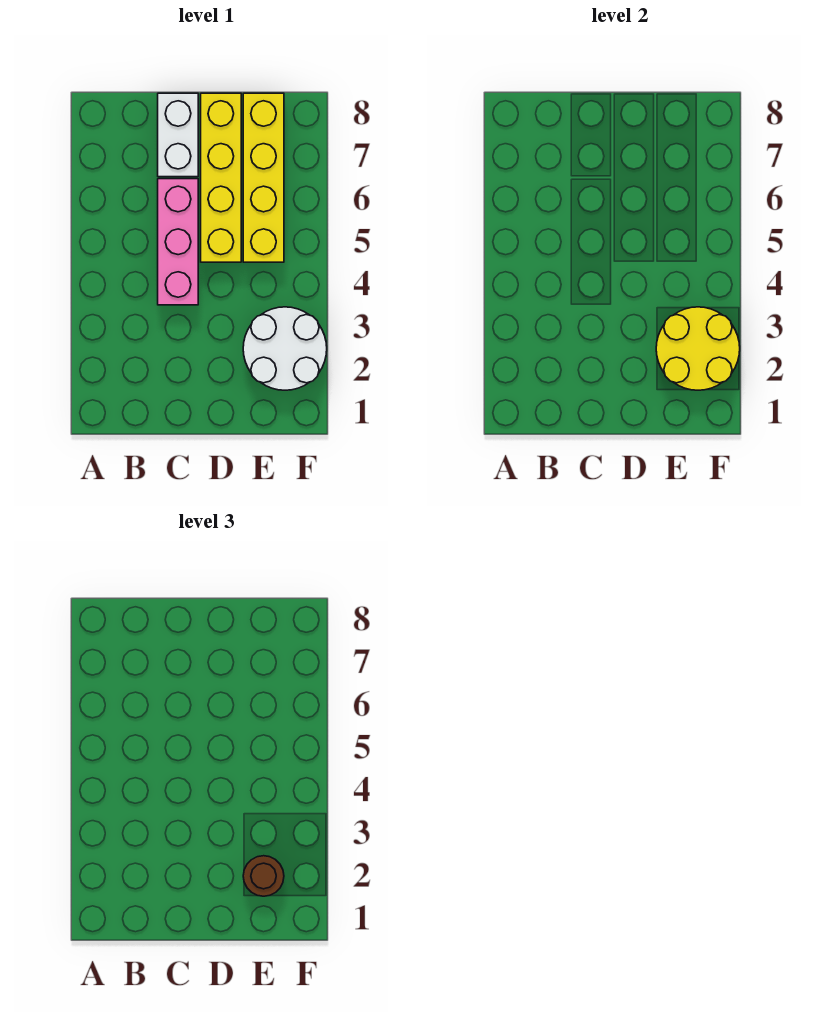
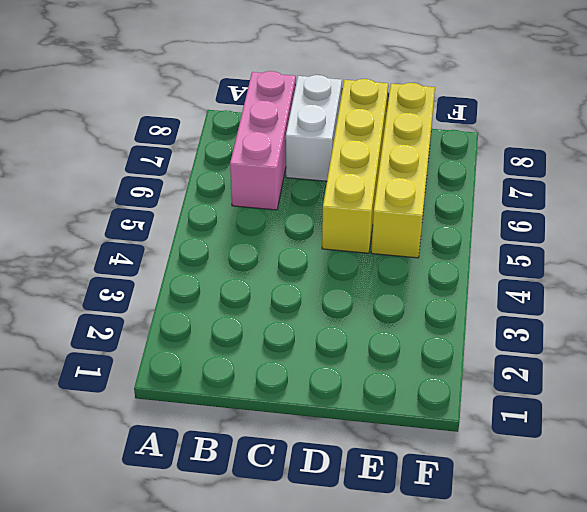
pink 1x3 brick [230,71,296,210] -> pink 1x3 brick moved to [158,179,198,305]
none -> white 2x2 round brick [243,307,327,390]
none -> yellow 2x2 round brick [656,307,740,390]

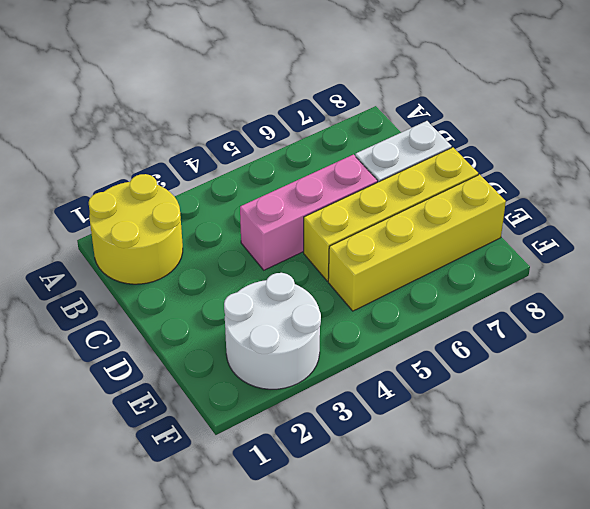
yellow 2x2 round brick [89,174,183,284] -> yellow 2x2 round brick moved to [656,307,740,390]
none -> brown 1x1 round brick [243,856,284,896]

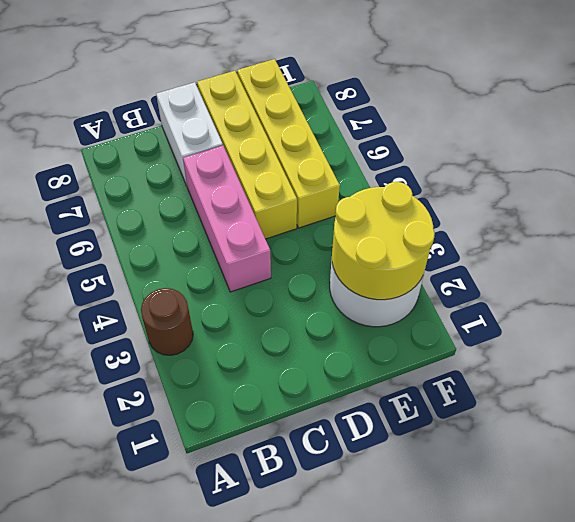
brown 1x1 round brick [141,288,193,355] -> brown 1x1 round brick moved to [243,856,284,896]

